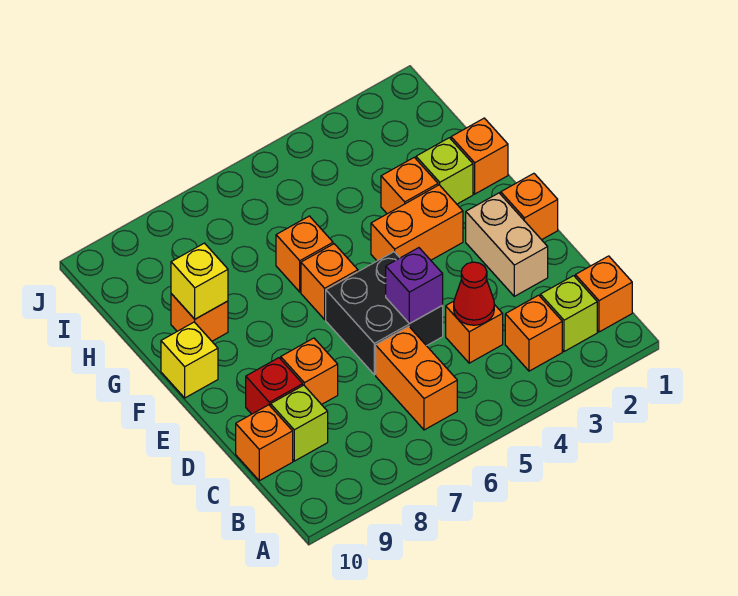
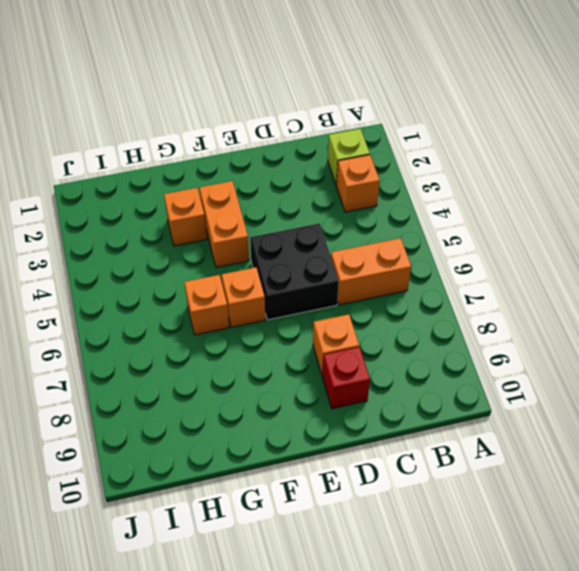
none -> orange 1x1 brick [575,256,632,332]
none -> orange 1x1 brick [446,301,503,363]
none -> lime 1x1 brick [271,385,328,461]

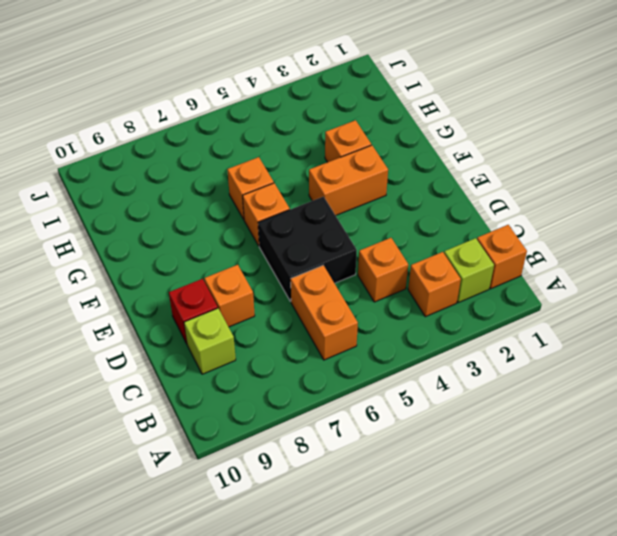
none -> orange 1x1 brick [236,405,293,481]
none -> tan 1x2 brick [466,193,548,296]
none -> orange 1x1 brick [501,173,558,240]

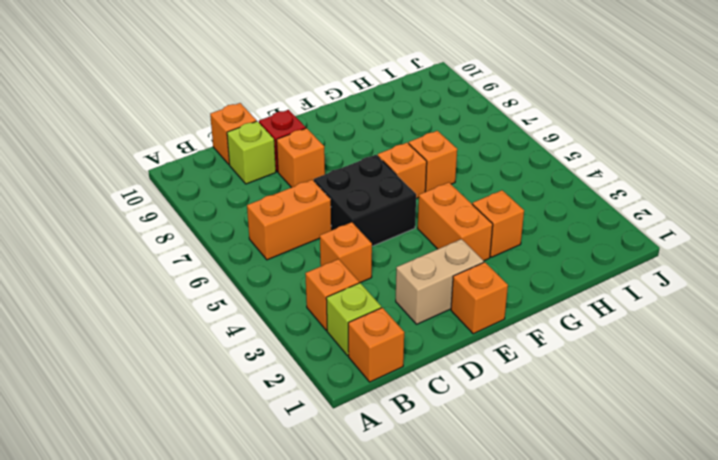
none -> yellow 1x1 brick [161,322,218,398]
none -> orange 1x1 brick [451,118,508,194]
none -> lime 1x1 brick [416,138,473,204]

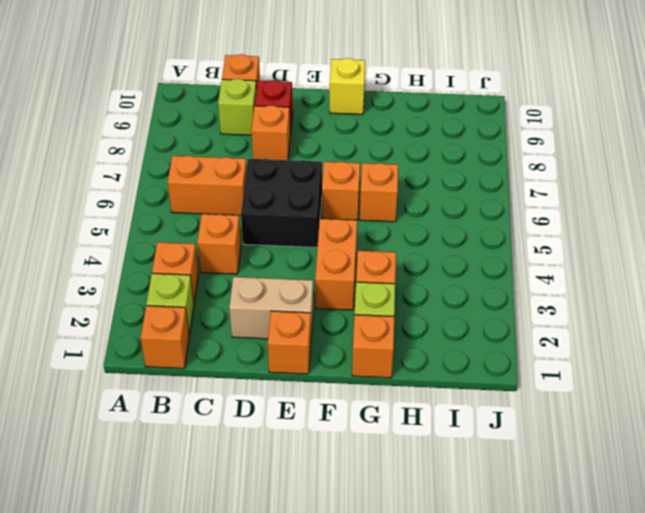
none -> orange 1x1 brick [171,294,228,341]
none -> red 1x1 cone [454,262,494,325]
none -> purple 1x1 brick [386,248,443,323]

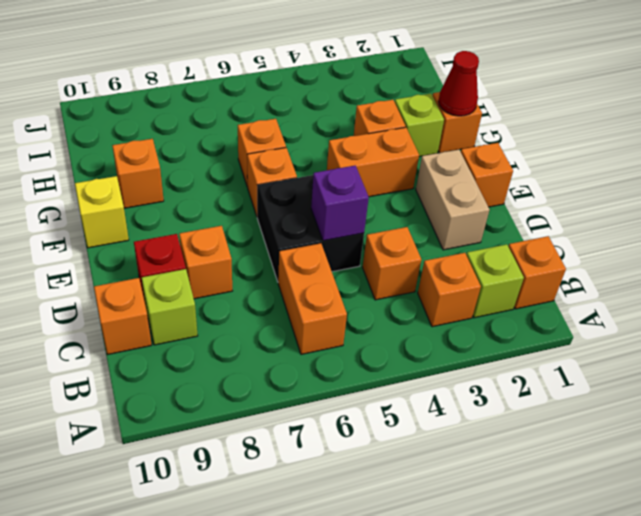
red 1x1 cone [438,51,479,116] -> red 1x1 cone moved to [454,262,494,325]
none -> yellow 1x1 brick [171,243,228,319]

